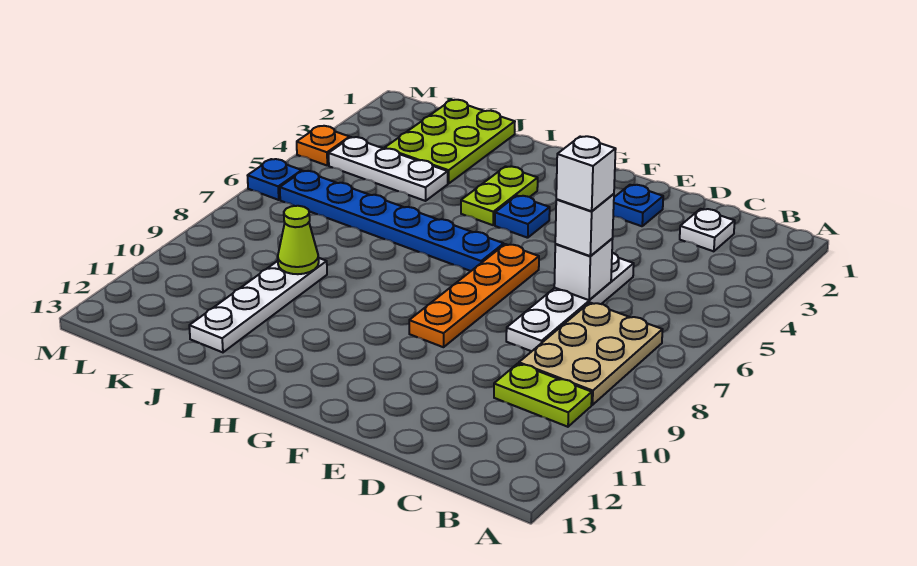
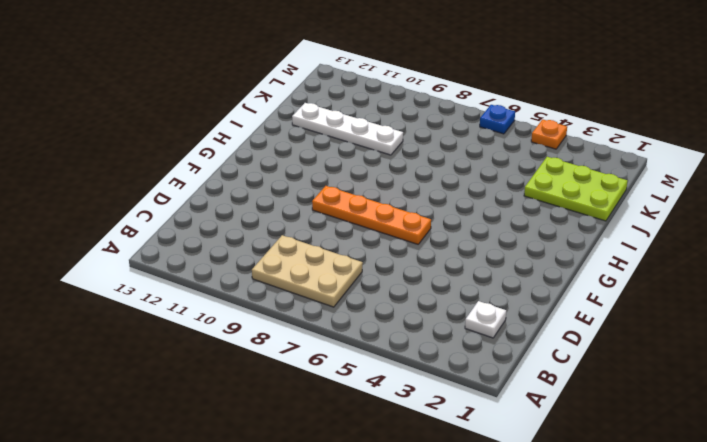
none -> lime 1x2 plate [494,364,592,427]
none -> white 1x4 plate [506,253,634,351]
none -> blue 1x1 plate [613,185,663,226]

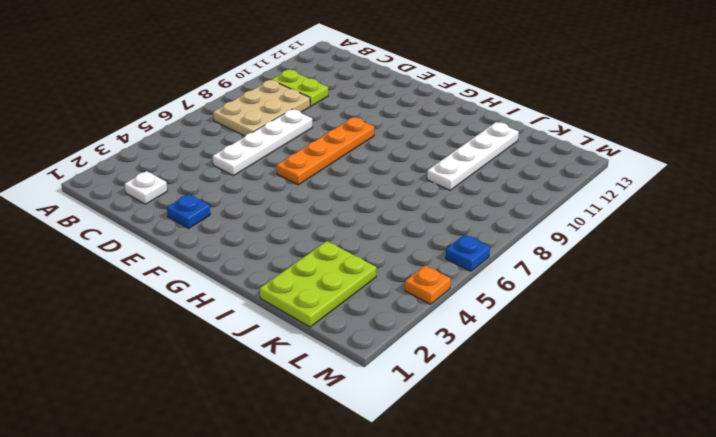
none -> blue 1x1 plate [495,196,550,238]
none -> blue 1x6 plate [280,171,504,271]
none -> lime 1x2 plate [461,166,538,225]

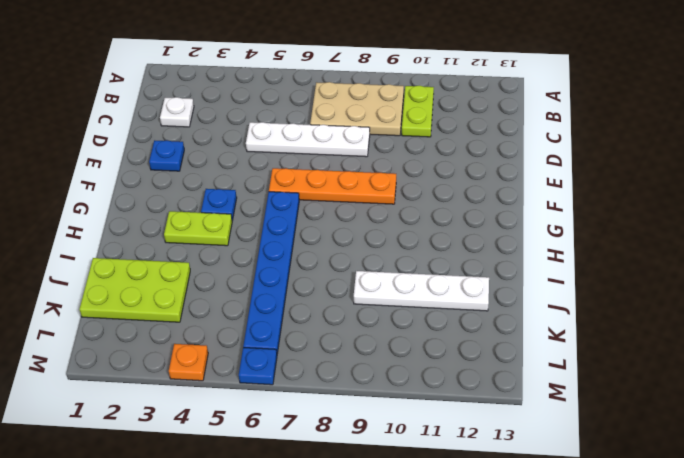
none -> white 1x3 plate [329,137,448,201]
none -> white 1x1 brick [554,239,613,300]
none -> lime 1x1 cone [278,206,319,274]

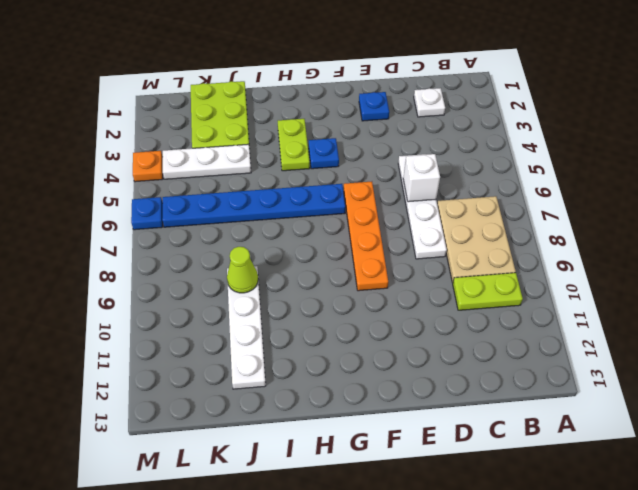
none -> white 1x1 brick [555,194,614,256]
none -> white 1x1 brick [556,136,616,211]

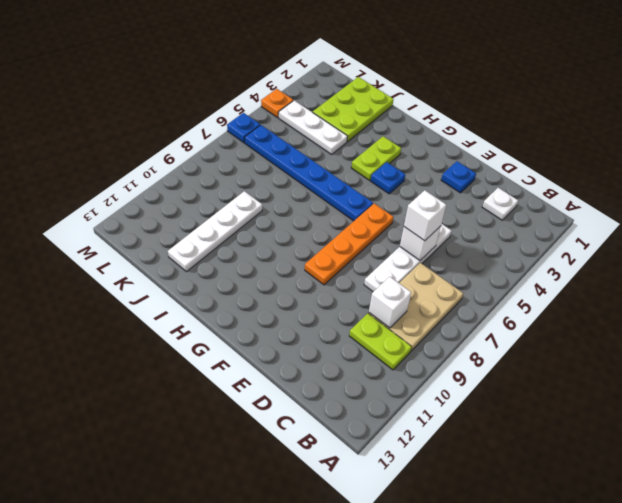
white 1x1 brick [369,277,411,328] -> white 1x1 brick moved to [556,136,616,211]
none -> lime 1x1 cone [278,206,319,274]

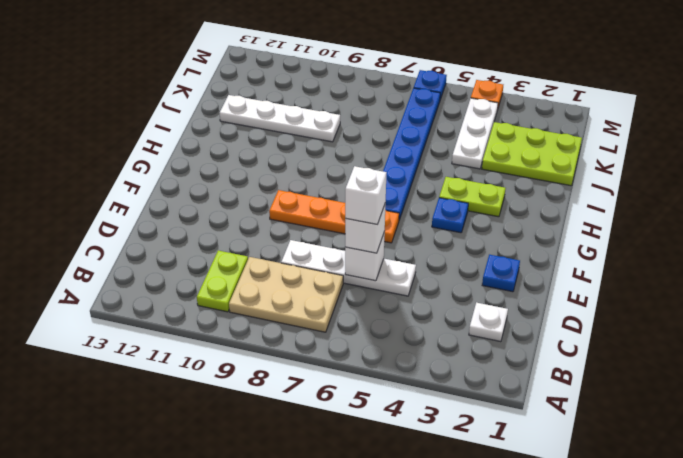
none -> lime 1x1 cone [278,206,319,274]

